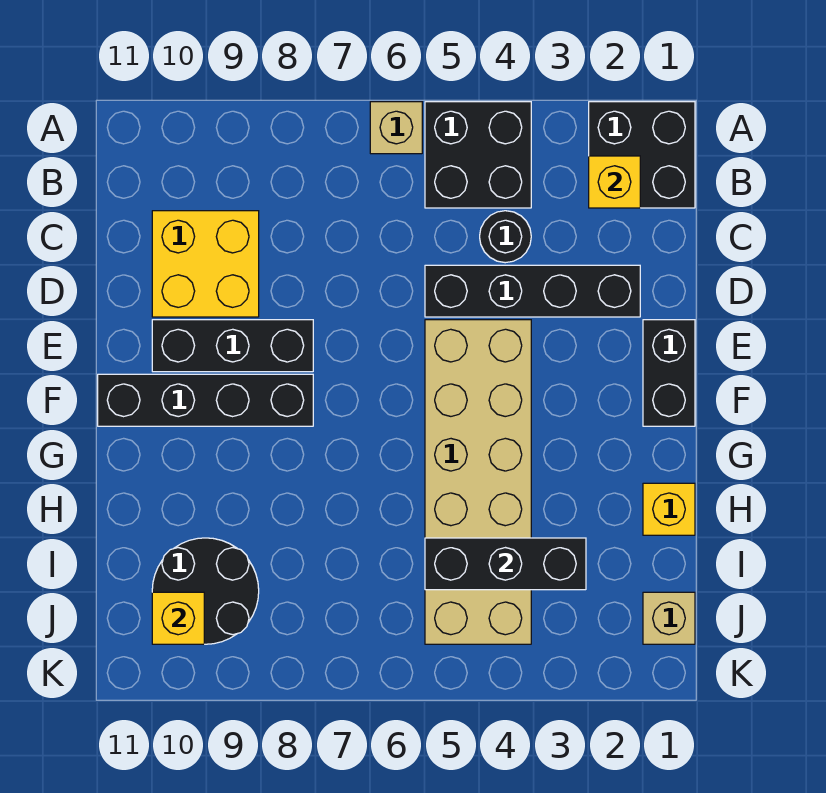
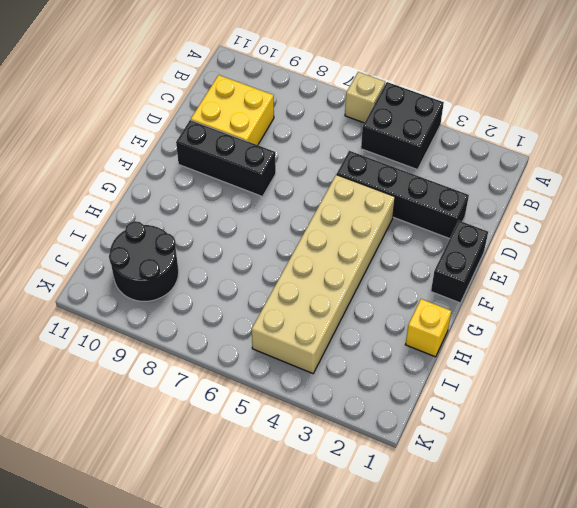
none -> black 2x2 brick [589,102,695,208]
none -> black 1x1 round brick [480,211,531,263]
none -> black 1x4 brick [98,374,313,426]

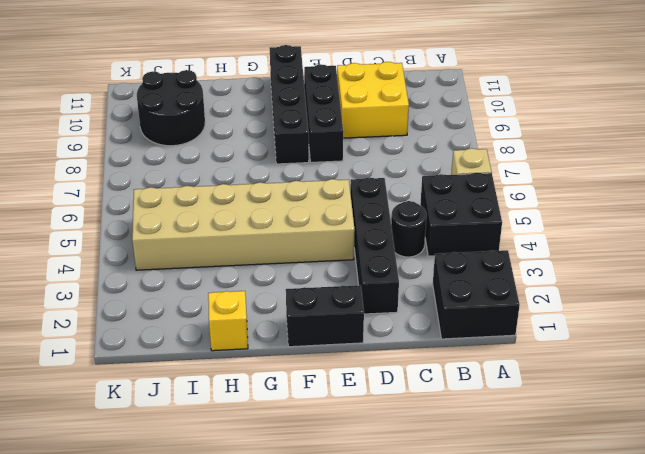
none -> tan 1x1 brick [643,592,695,644]
none -> yellow 1x1 brick [589,156,640,208]
none -> black 1x3 brick [425,538,586,590]

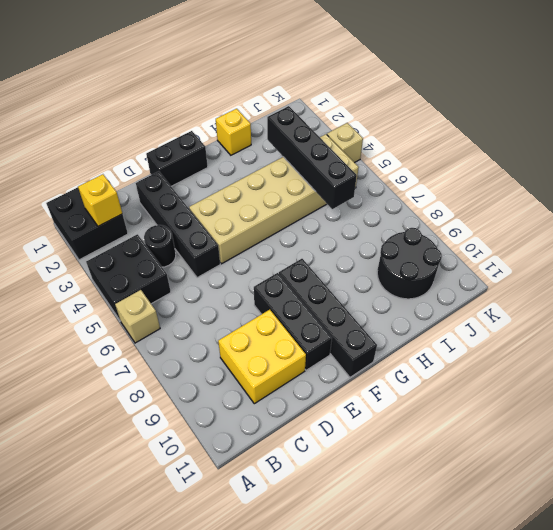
black 1x4 brick [267,106,357,209] -> black 1x3 brick [425,538,586,590]
tan 1x1 brick [327,123,363,163] -> tan 1x1 brick moved to [643,592,695,644]
none -> yellow 1x1 brick [152,592,204,644]

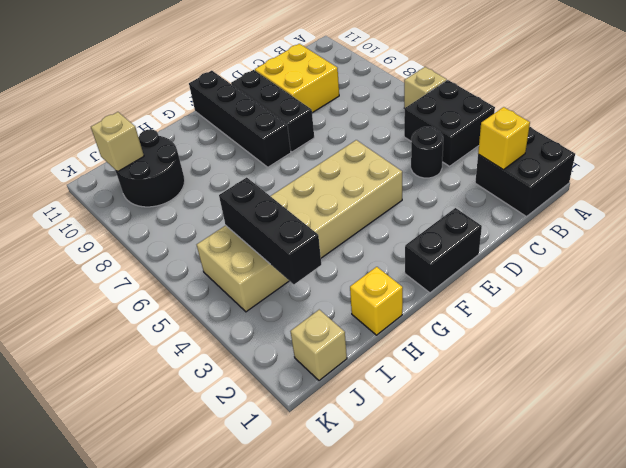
tan 1x1 brick [91,112,144,172] -> yellow 1x1 brick [152,592,204,644]
none -> black 1x4 brick [425,265,640,317]

